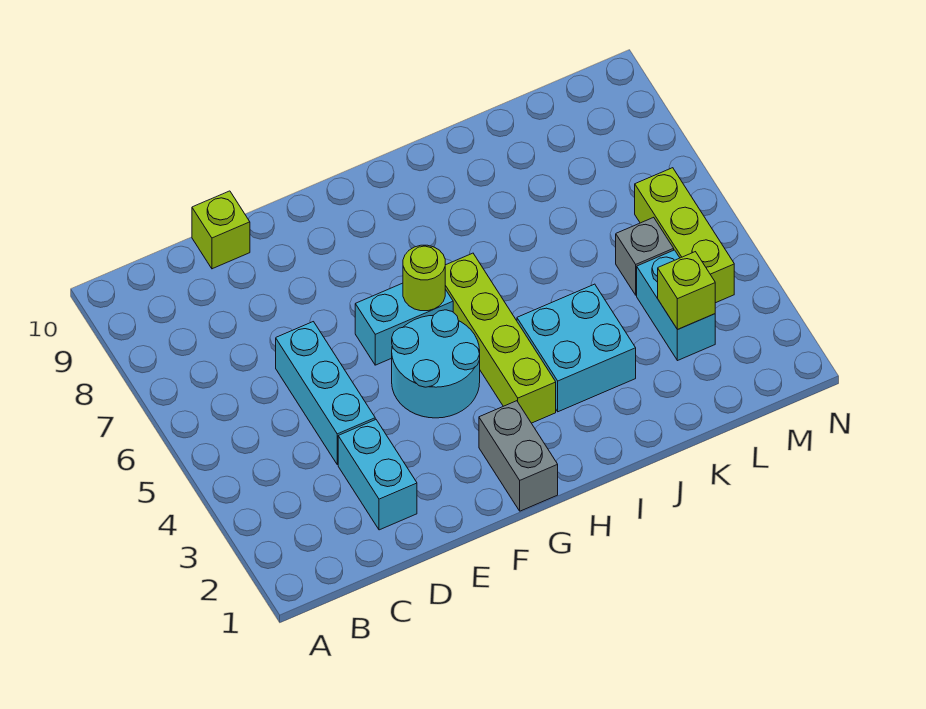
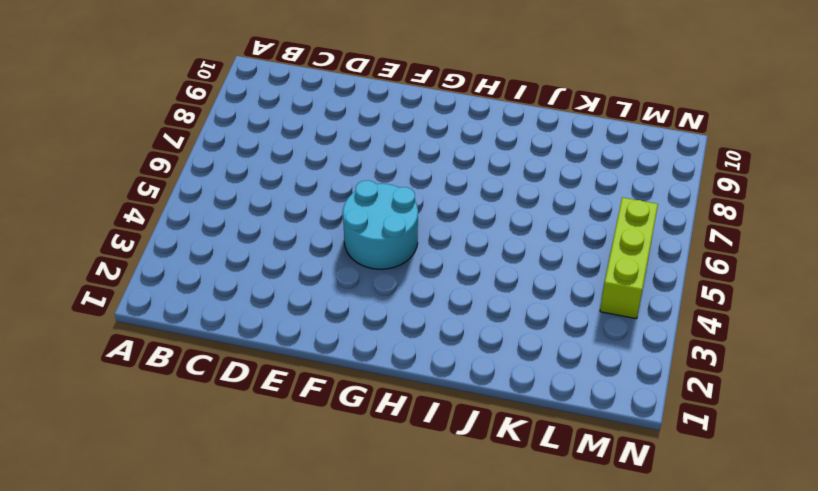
none -> cyan 1x2 brick [338,419,417,530]
none -> cyan 1x3 brick [276,322,375,465]
none -> lime 1x1 brick [192,191,250,269]

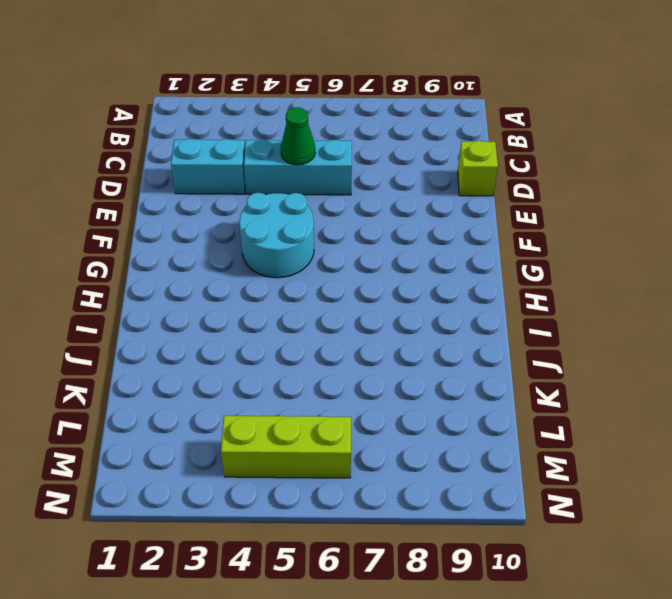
green 1x1 cone [281,107,315,165] -> none
none -> cyan 1x2 brick [355,283,453,365]
none -> grey 1x2 brick [479,401,558,511]
none -> lime 1x4 brick [445,253,556,423]

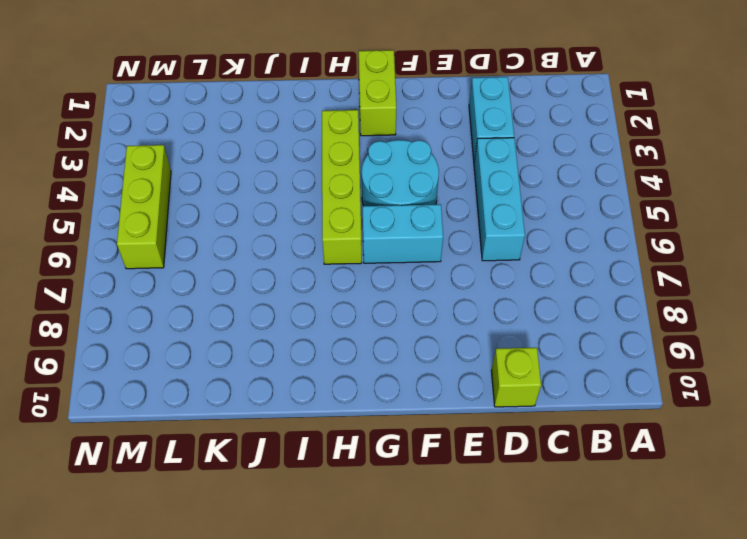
lime 1x2 brick [359,50,396,136] -> grey 1x2 brick [479,401,558,511]
none -> cyan 2x2 brick [517,284,636,412]
none -> cyan 1x2 brick [637,250,715,361]
none -> grey 1x1 brick [616,217,674,295]

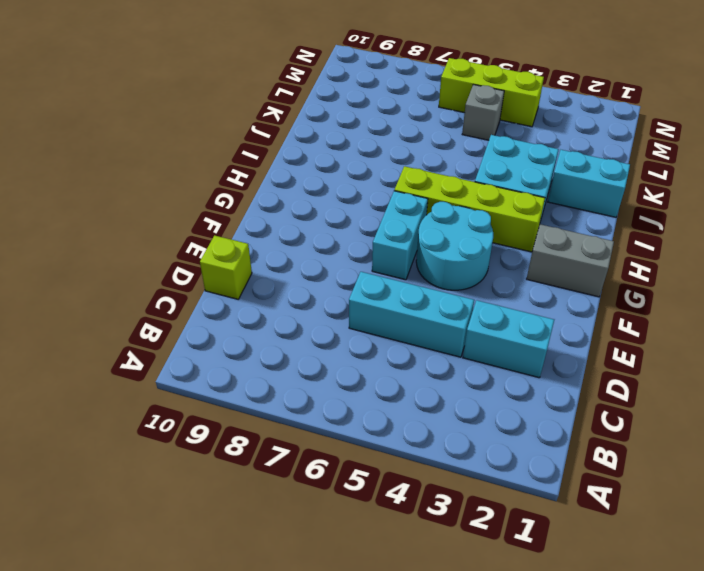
cyan 1x2 brick [548,150,630,217] -> cyan 1x2 brick moved to [637,250,715,361]
none -> lime 1x1 round brick [403,245,445,311]
none -> lime 1x1 brick [658,252,715,330]

